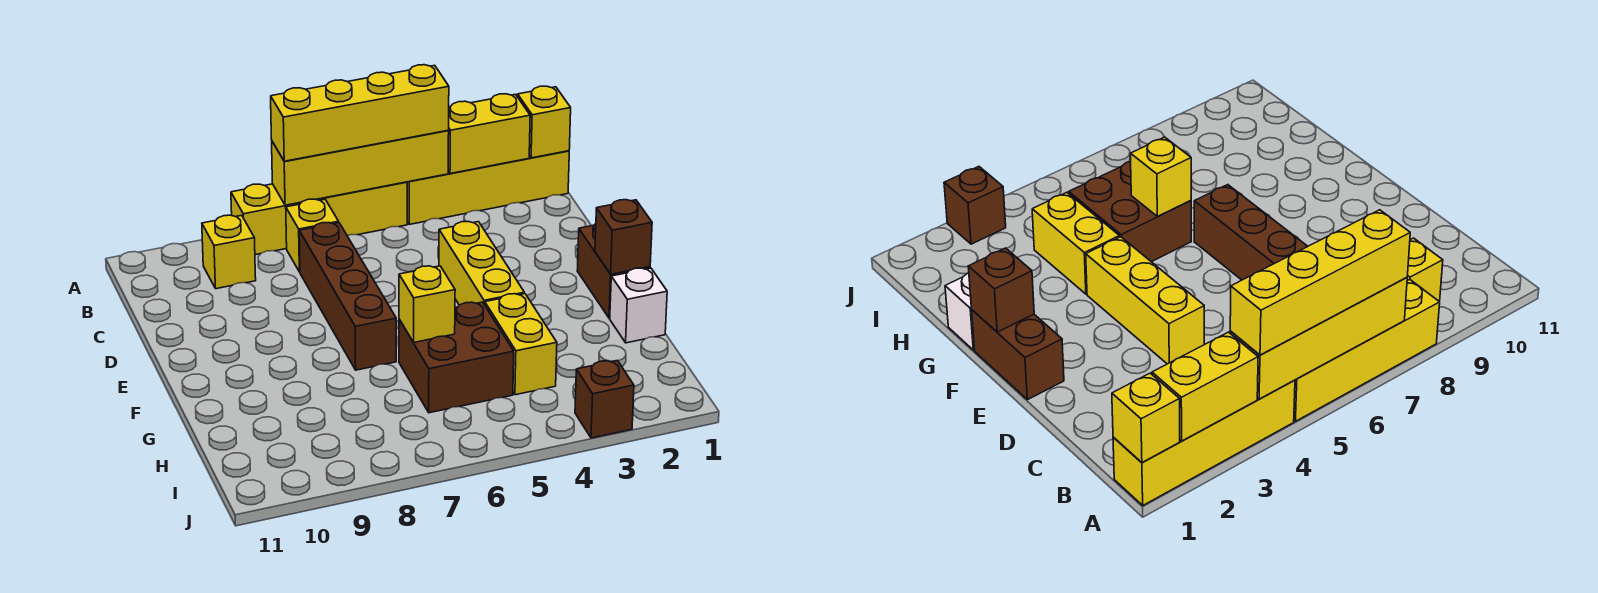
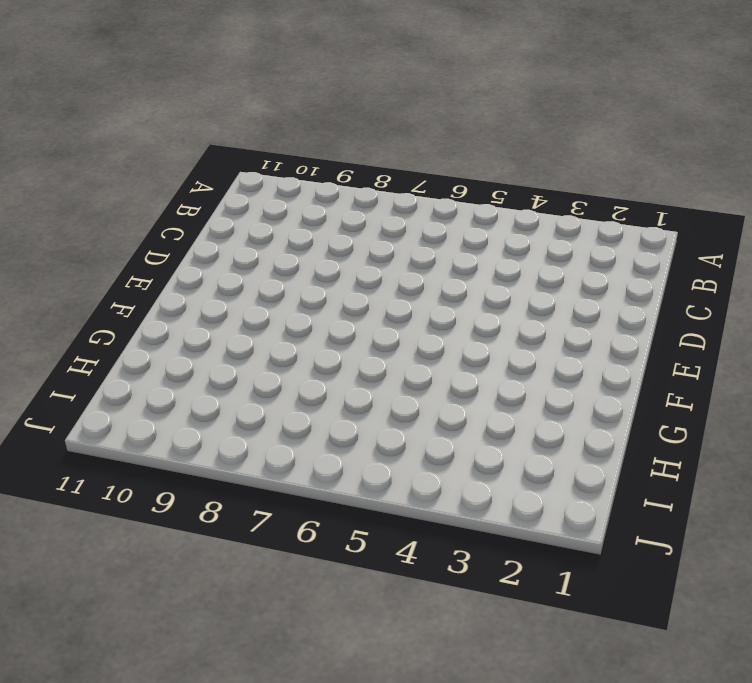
none -> yellow 1x4 brick [407,151,569,224]
none -> yellow 1x4 brick [231,182,407,255]
none -> yellow 1x1 brick [286,199,339,272]

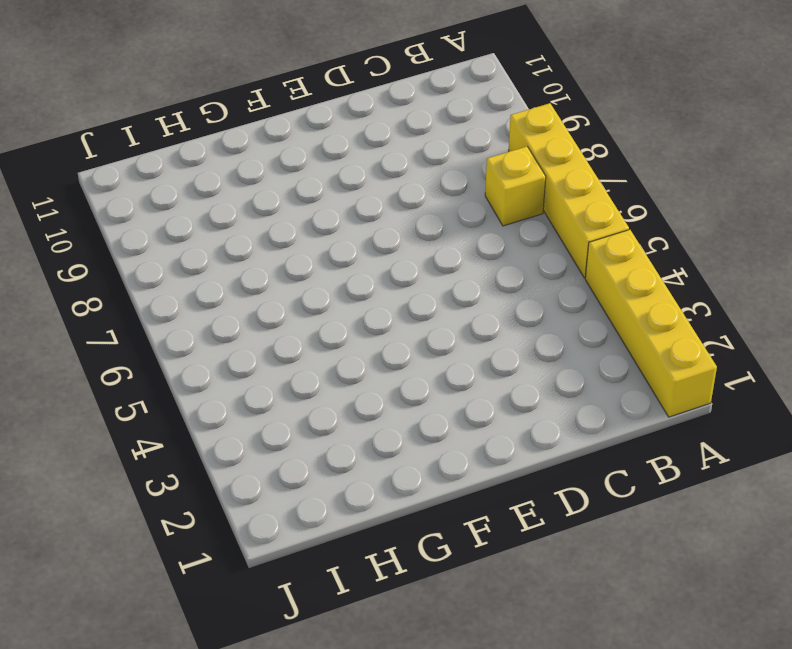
none -> yellow 1x1 brick [202,215,256,289]
none -> brown 1x4 brick [299,222,396,370]
none -> yellow 1x3 brick [439,221,524,305]

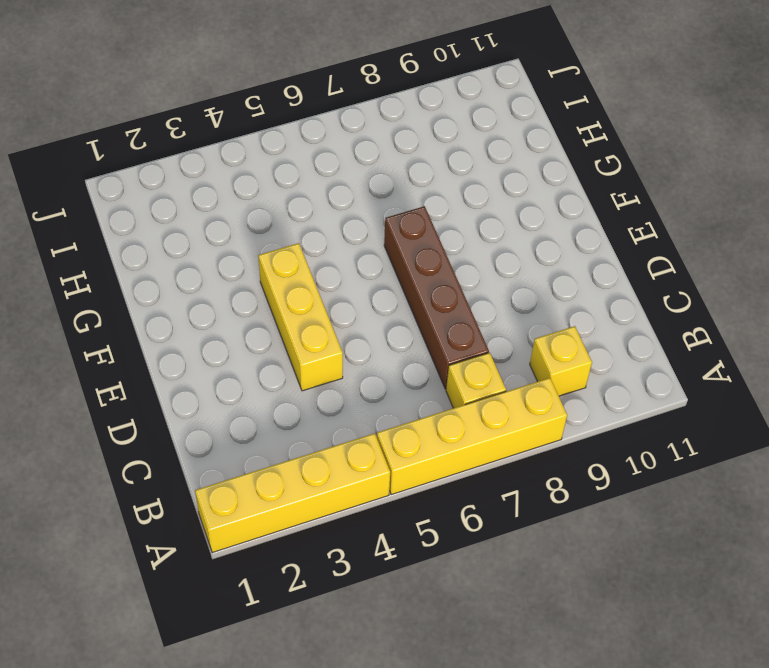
none -> brown 1x2 brick [577,224,650,318]
none -> white 1x1 brick [610,268,667,343]
none -> yellow 1x2 brick [485,294,557,395]

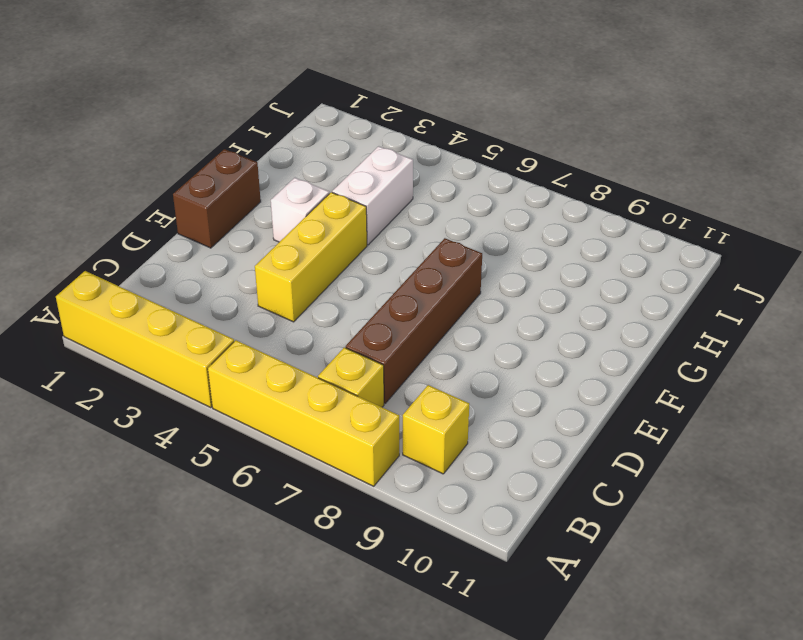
white 1x1 brick [271,178,329,242] -> white 1x1 brick moved to [610,268,667,343]
white 1x2 brick [332,146,413,245] -> yellow 1x2 brick [485,294,557,395]
none -> brown 2x2 brick [399,302,514,413]
none -> brown 1x1 brick [575,360,634,438]
none -> yellow 1x1 brick [518,86,571,158]

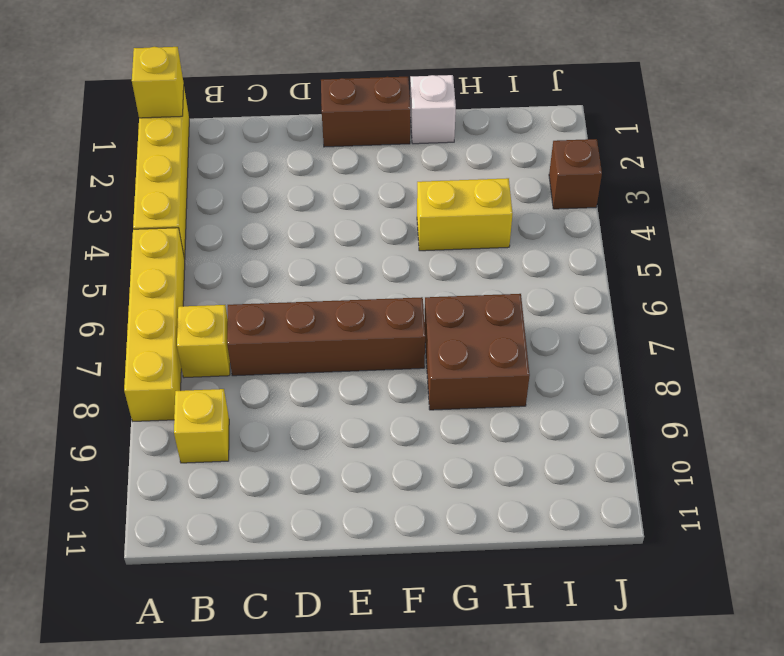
brown 2x2 brick [424,294,530,410] -> brown 2x2 brick moved to [399,302,514,413]
none -> yellow 1x3 brick [439,221,524,305]
none -> yellow 1x2 brick [448,94,530,174]
none -> yellow 1x4 brick [272,130,449,205]

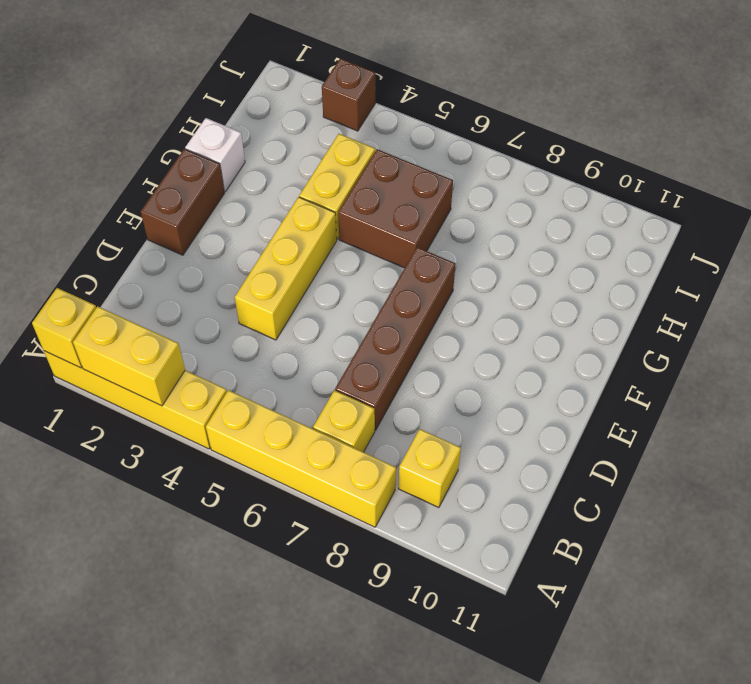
none -> yellow 1x4 brick [272,130,449,205]
none -> brown 1x1 brick [595,200,652,274]
none -> yellow 1x1 brick [399,266,455,342]

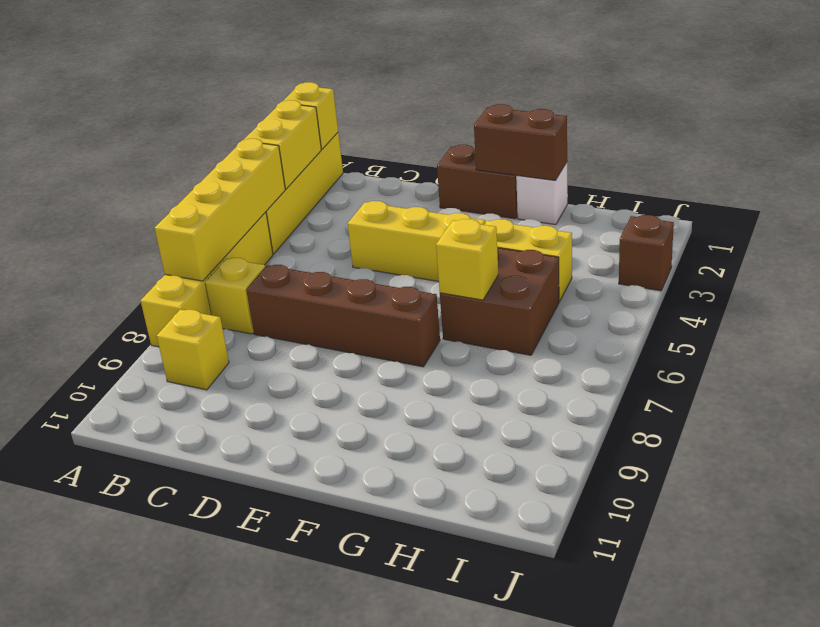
brown 1x2 brick [474,104,567,180] -> brown 1x1 brick [595,200,652,274]
none -> yellow 1x4 brick [271,65,449,161]

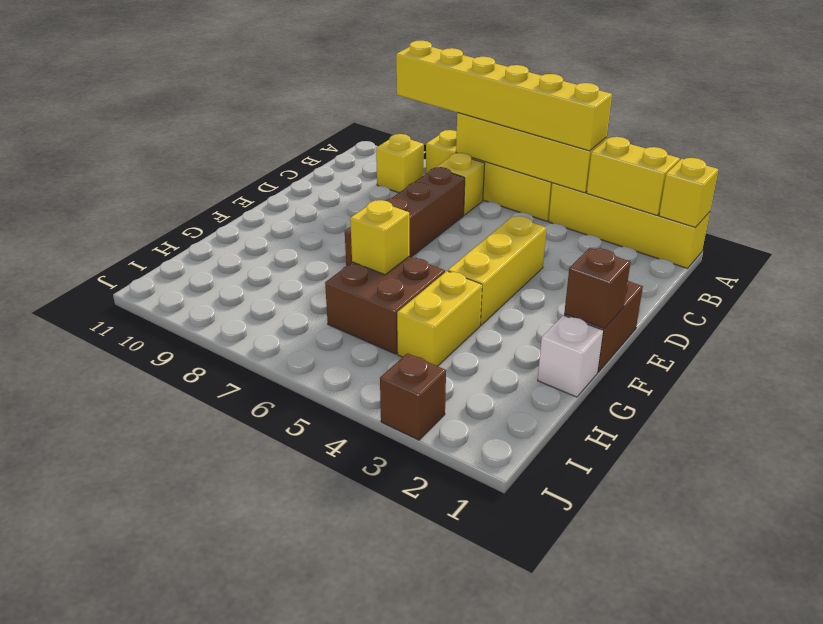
yellow 1x6 brick [396,41,612,151] -> yellow 1x4 brick [271,65,449,161]

